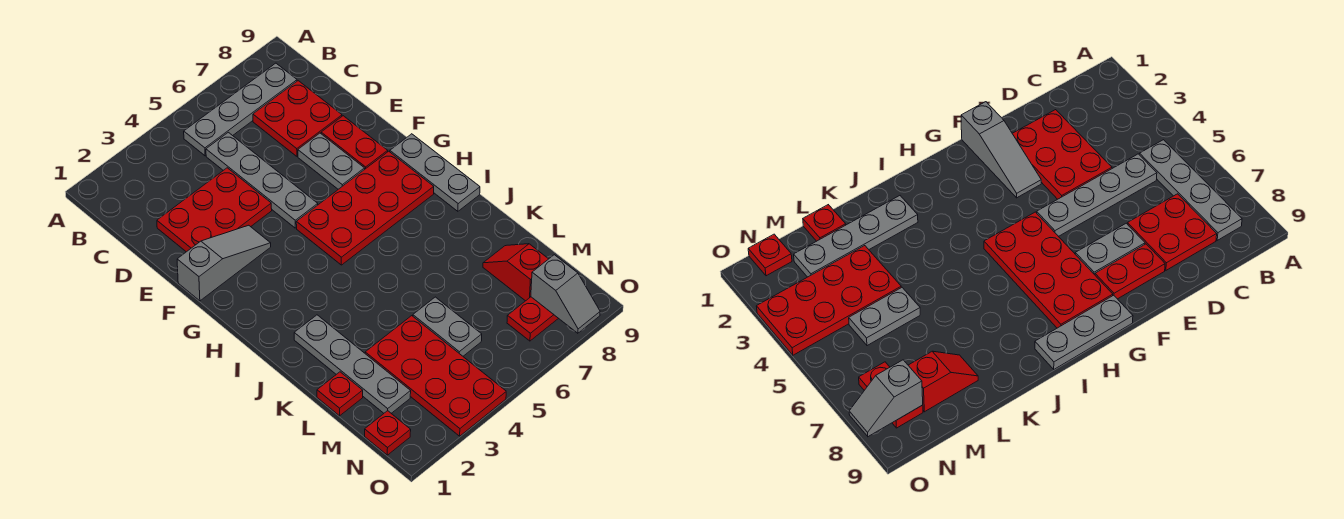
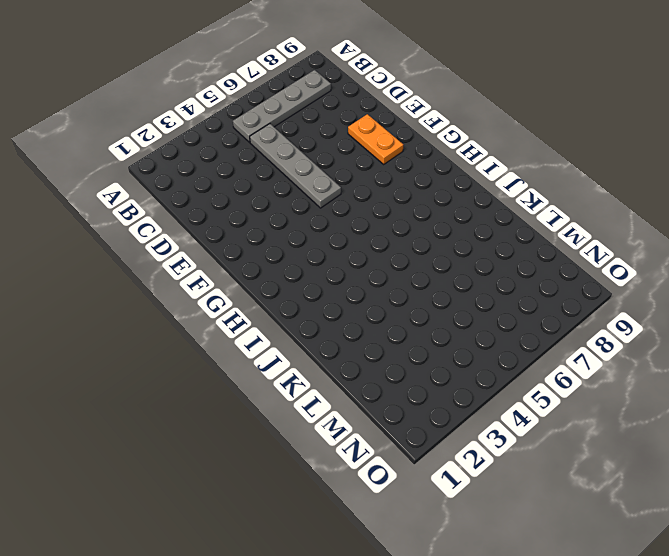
orange 1x2 plate [348,114,403,164] -> red 1x2 plate [321,116,388,169]
none -> red 2x2 plate [253,81,342,156]
none -> red 2x3 plate [157,168,272,252]
none -> grey 1x2 plate [298,133,365,189]

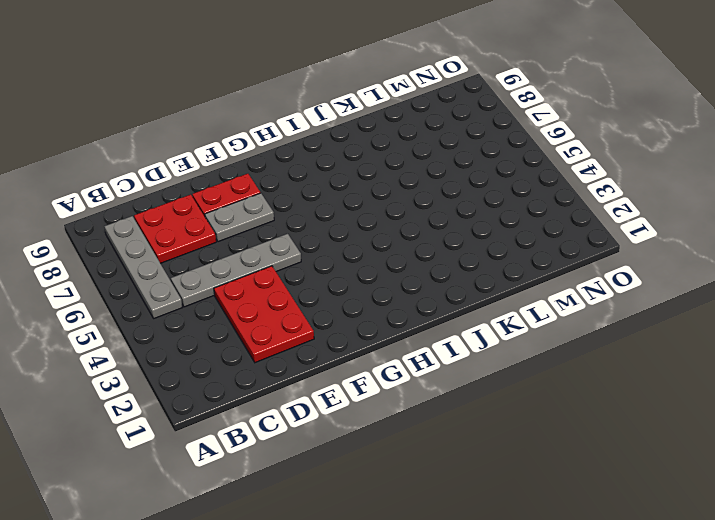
none -> grey 1x3 slope [177,225,271,301]
none -> red 2x4 plate [296,151,434,265]
none -> grey 1x3 plate [390,134,480,211]

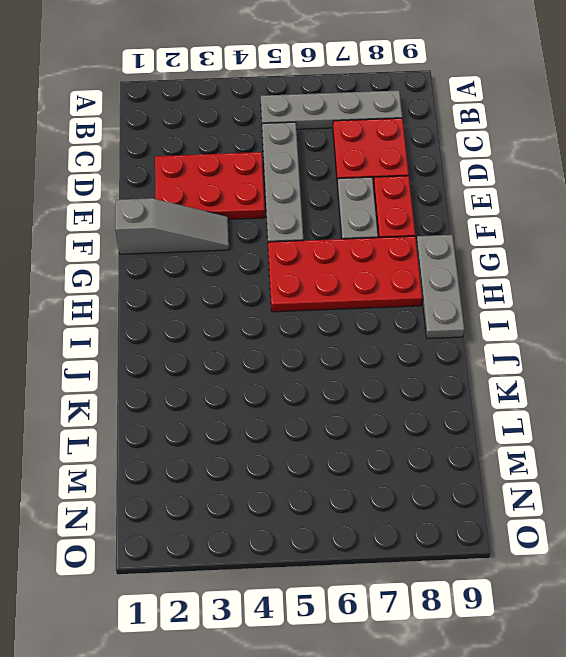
none -> grey 1x4 plate [294,315,411,413]
none -> red 1x1 plate [317,372,363,416]
none -> red 2x4 plate [365,316,506,436]

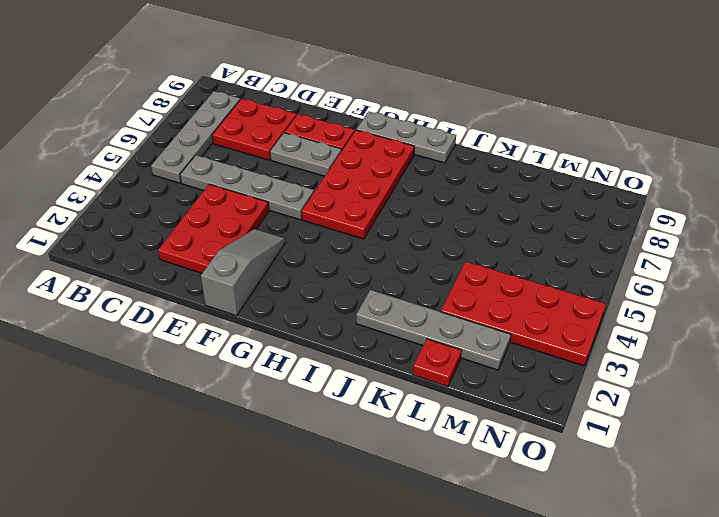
none -> grey 1x2 plate [413,297,482,356]
none -> red 1x2 slope [483,244,548,301]
none -> red 1x1 plate [365,411,411,455]

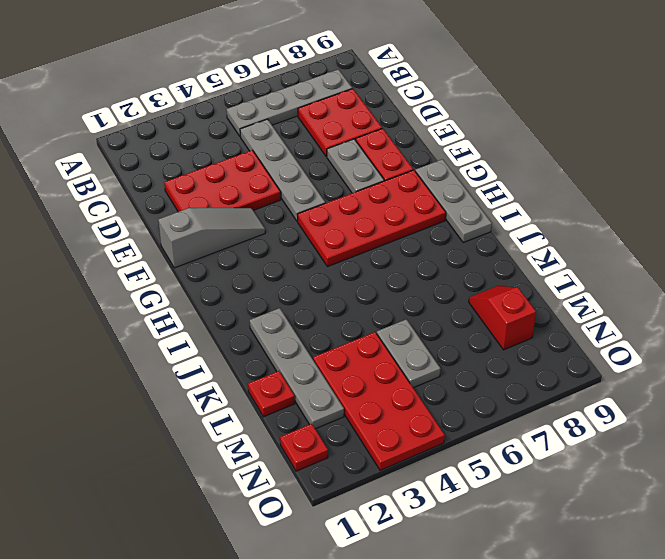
none -> red 1x2 plate [507,297,558,341]
none -> grey 1x2 slope [531,255,600,333]

